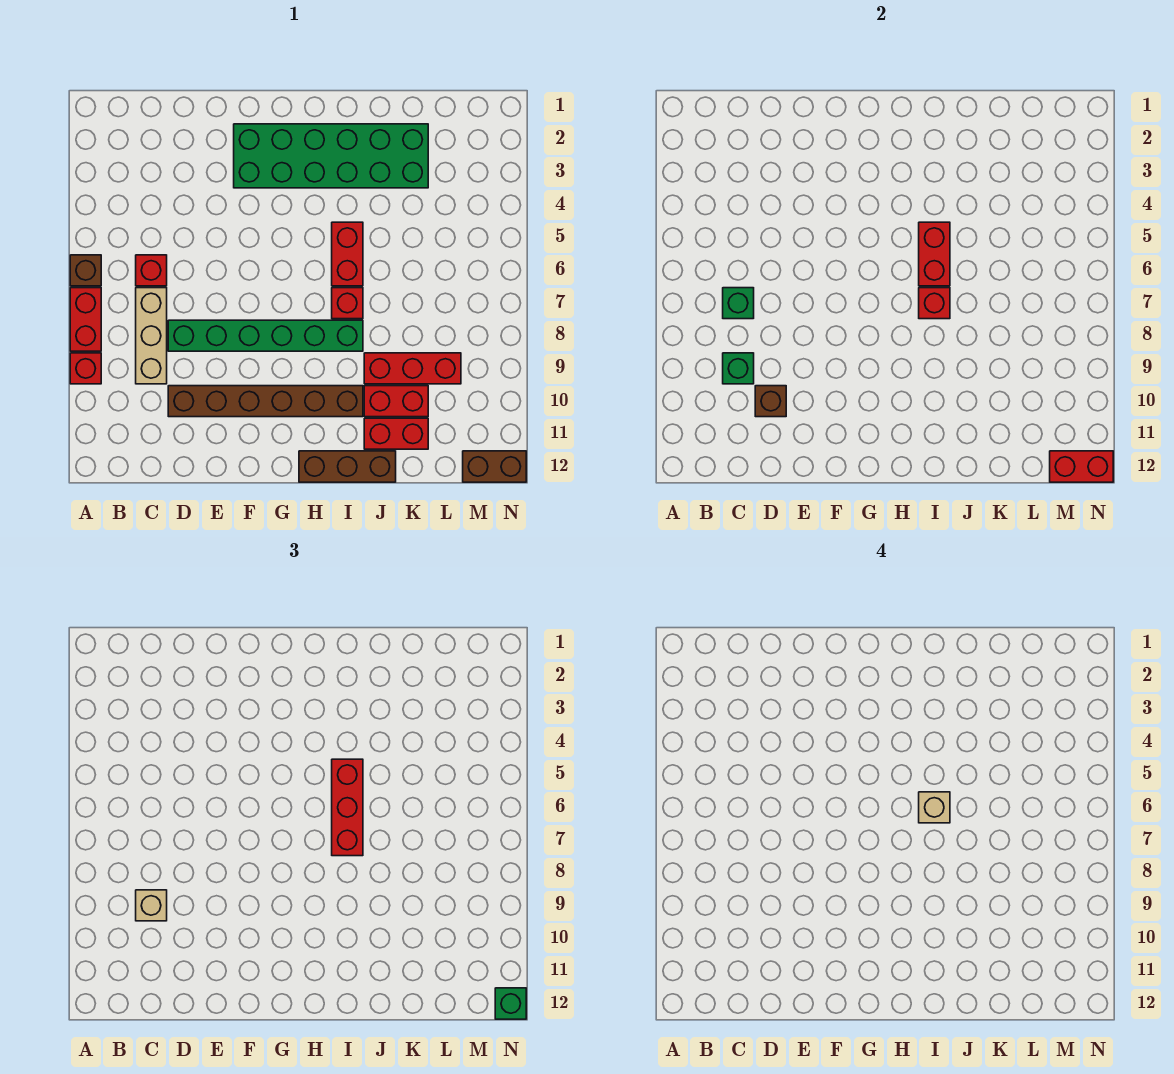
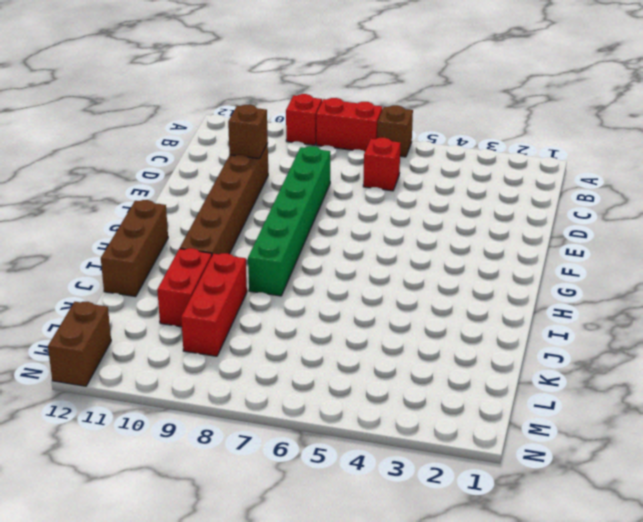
none -> tan 1x3 brick [136,288,167,384]
none -> green 2x6 brick [234,124,428,188]
none -> red 1x2 brick [332,222,363,286]

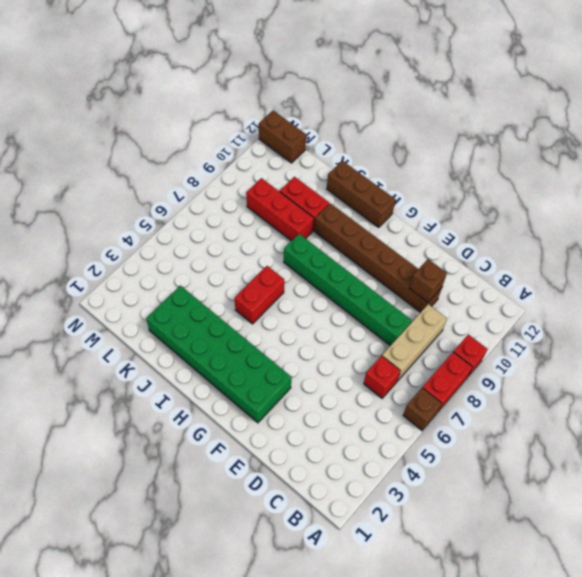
none -> red 1x1 brick [332,288,363,319]
none -> red 1x2 brick [364,418,428,449]
none -> green 1x1 brick [723,288,754,319]

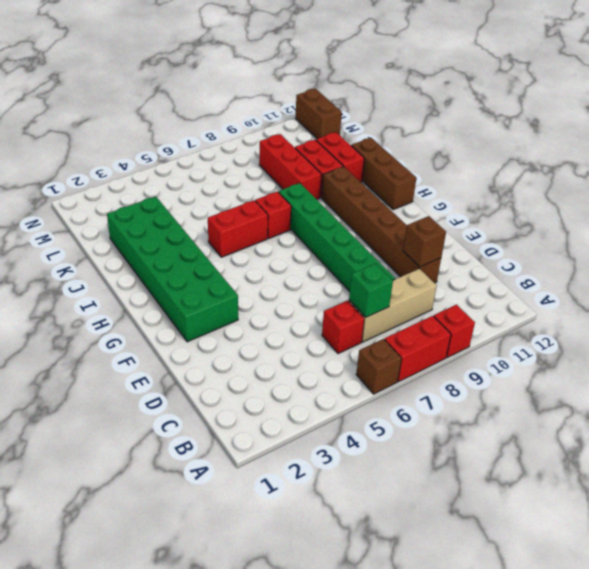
none -> green 1x1 brick [723,353,754,384]
none -> red 1x2 brick [919,222,950,286]
none -> red 1x1 brick [919,288,950,319]

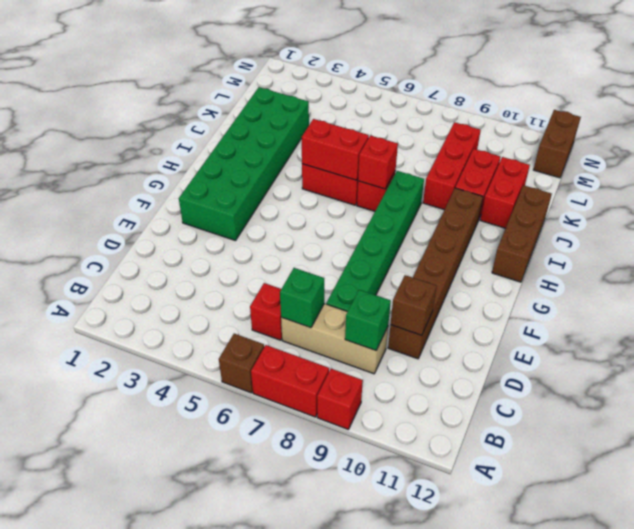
none -> red 1x2 brick [1050,451,1113,482]
none -> tan 1x1 brick [136,890,167,921]
none -> red 1x3 brick [332,759,363,856]

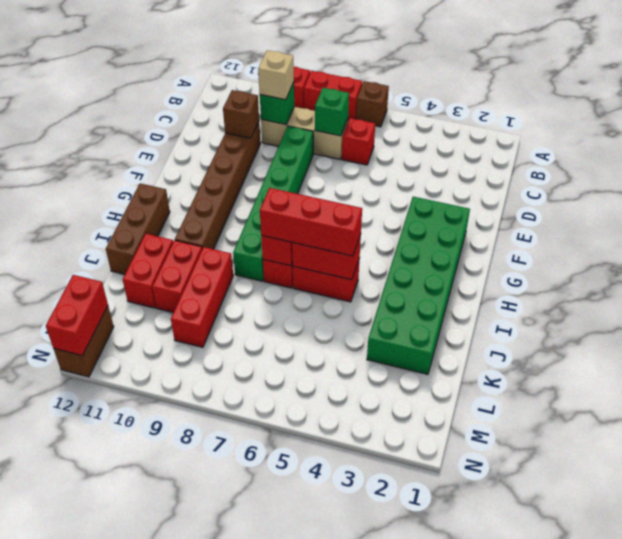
none -> green 1x1 brick [495,988,526,1019]
none -> tan 1x1 brick [919,792,950,823]

